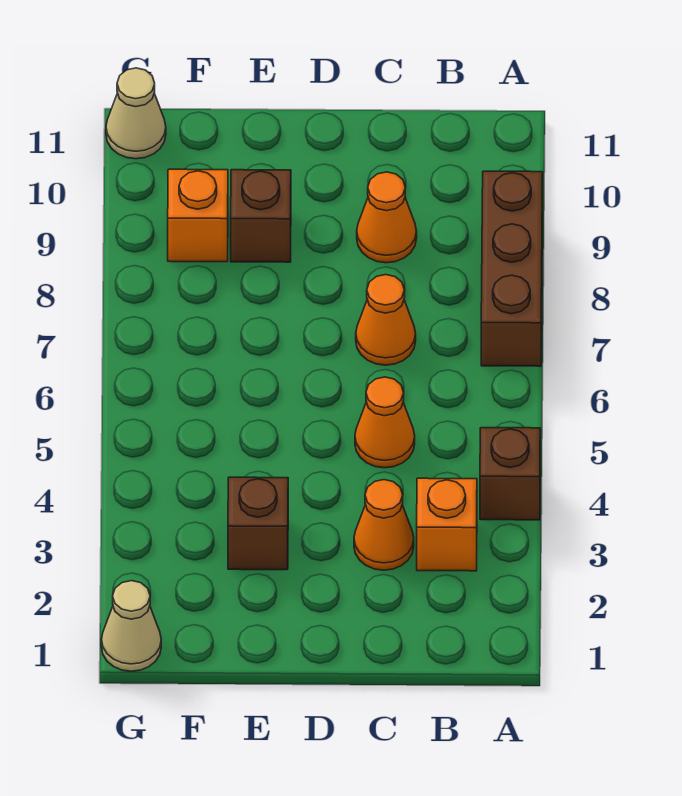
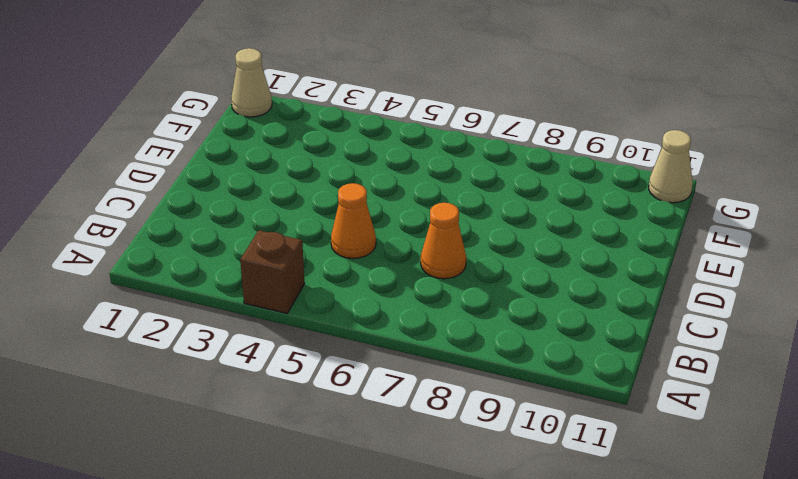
none -> brown 1x3 brick [481,171,543,366]
none -> orange 1x1 brick [417,478,477,571]
none -> orange 1x1 cone [354,480,414,570]

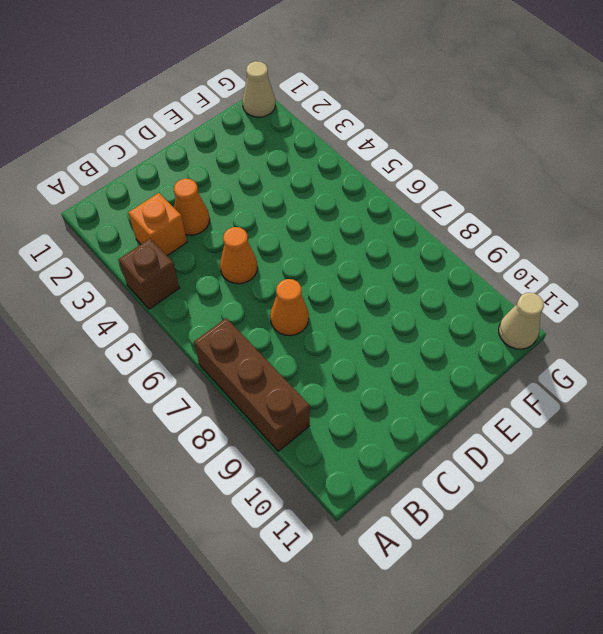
none -> orange 1x1 cone [357,172,417,263]
none -> brown 1x1 brick [228,477,288,570]
none -> brown 1x1 brick [231,170,291,262]

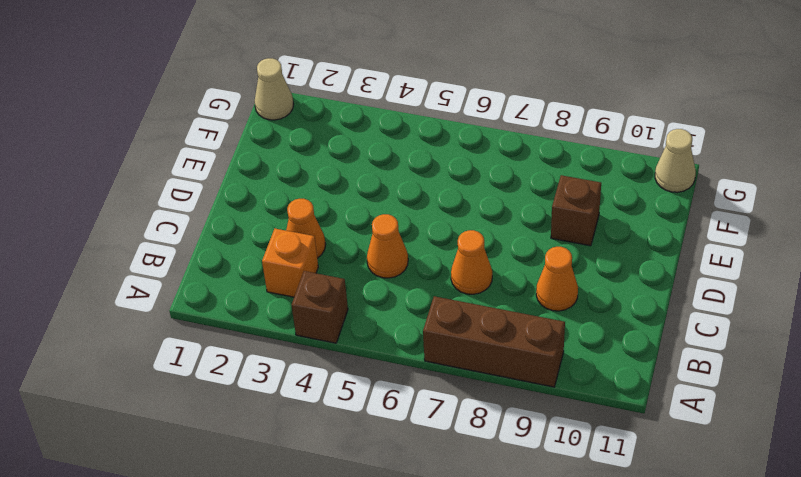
none -> brown 1x1 brick [228,477,288,570]
none -> orange 1x1 brick [168,169,228,262]

